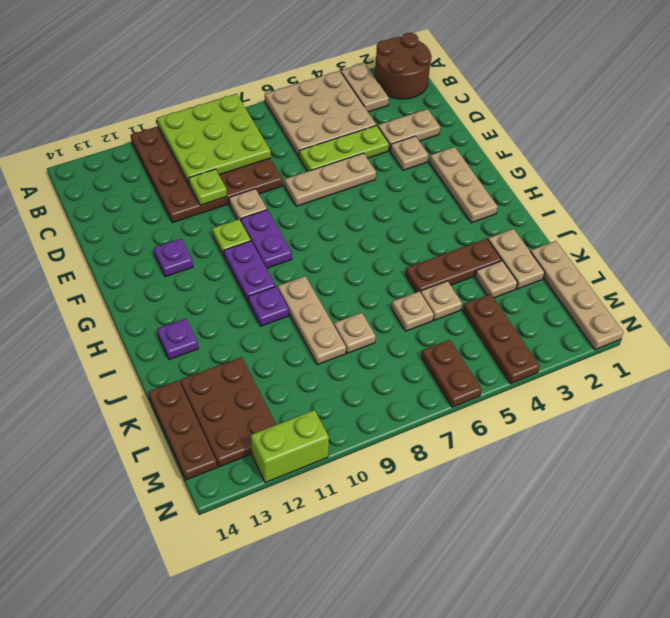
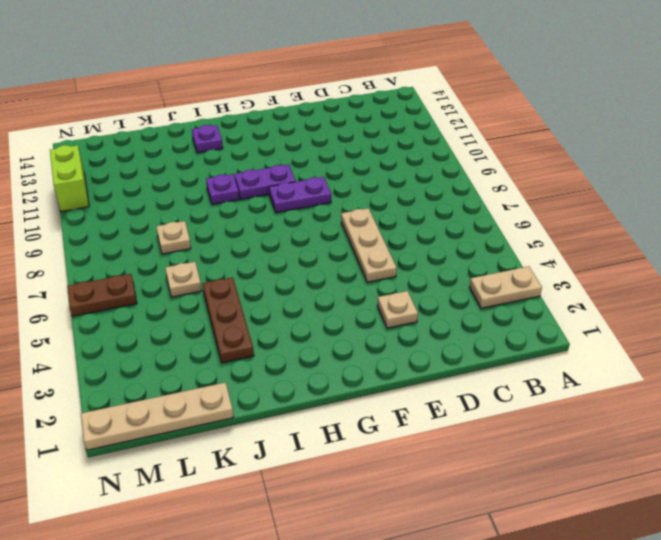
none -> brown 2x2 round brick [375,33,432,99]
none -> tan 3x3 plate [265,71,376,157]
none -> brown 4x4 plate [131,126,283,223]
none -> tan 1x2 plate [378,109,440,150]

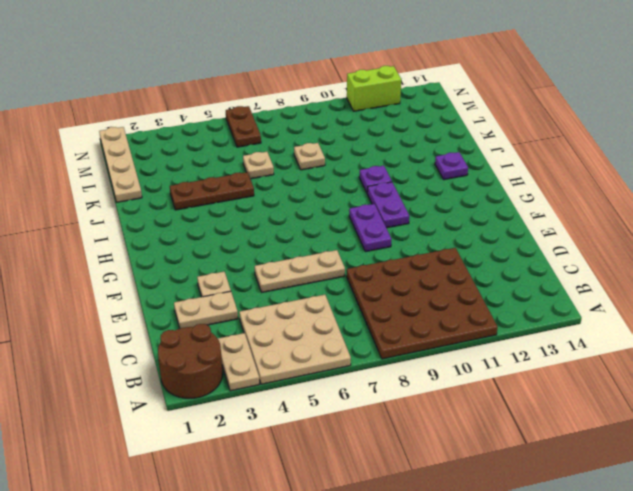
none -> lime 1x3 plate [299,125,389,171]
none -> tan 1x1 plate [229,189,267,221]
none -> tan 1x3 plate [429,147,498,223]
none -> lime 1x1 plate [212,219,251,256]

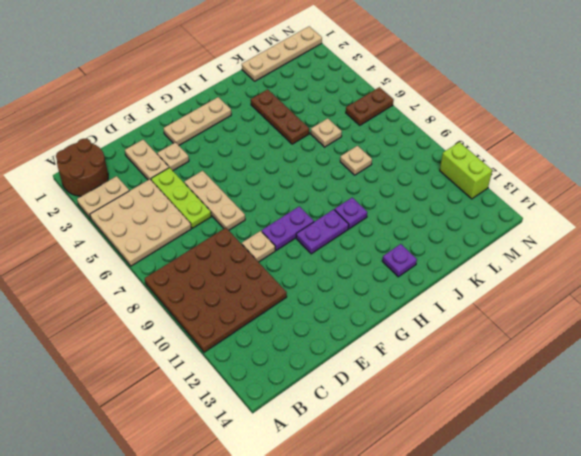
none -> lime 1x1 plate [212,219,251,256]
none -> purple 1x1 plate [154,239,193,277]
none -> tan 1x3 plate [278,276,346,365]
none -> tan 1x2 plate [488,229,545,289]

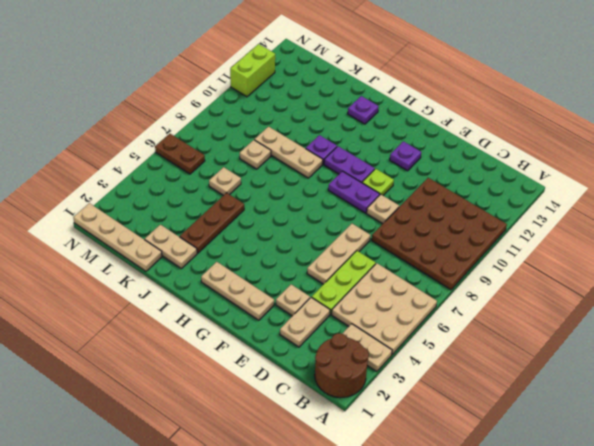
none -> tan 1x1 plate [475,261,518,298]
none -> tan 1x1 plate [421,281,462,320]
none -> brown 2x3 plate [181,357,276,467]
none -> brown 1x3 plate [148,380,217,480]

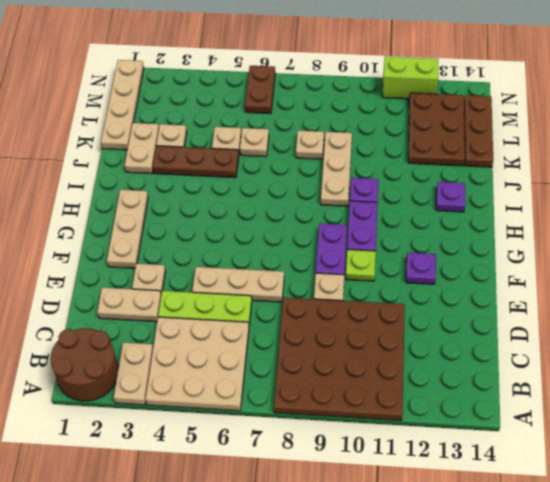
none -> brown 1x3 plate [463,294,540,384]
none -> lime 3x3 plate [157,94,271,184]
none -> lime 1x1 plate [189,169,227,205]

